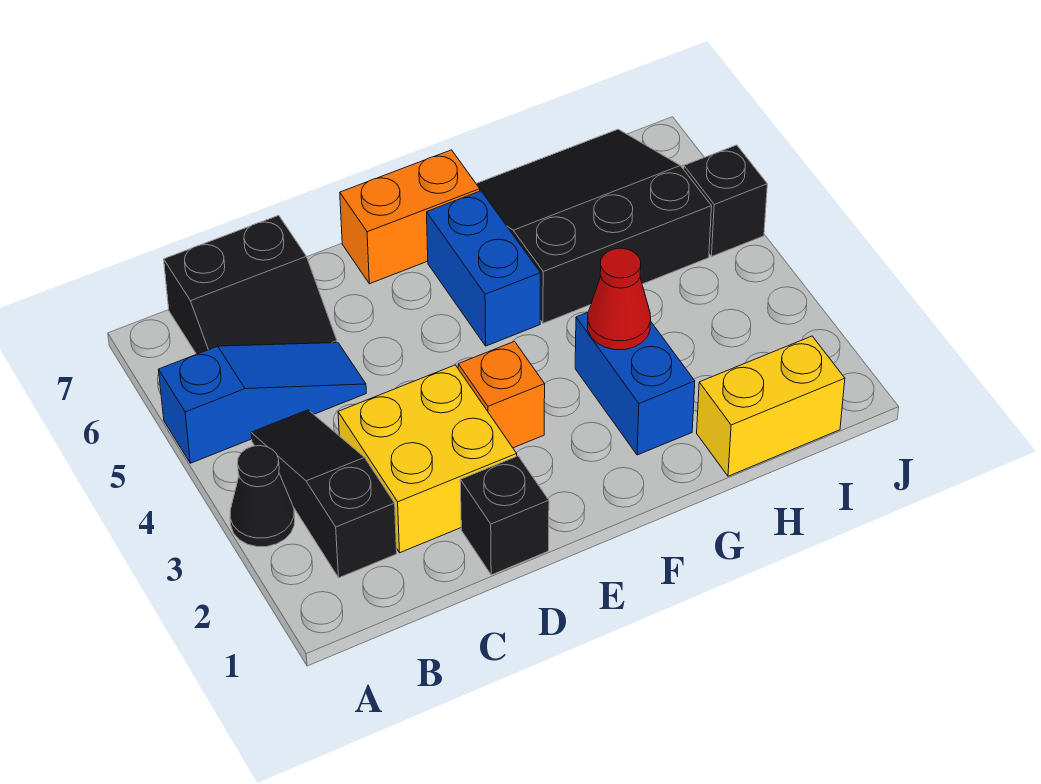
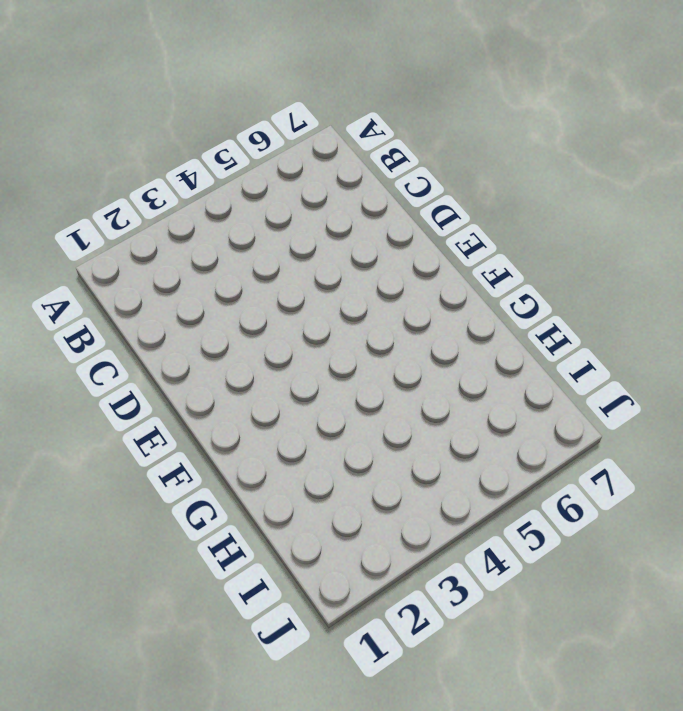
none -> black 1x1 cone [230,446,295,547]
none -> blue 1x3 slope [159,343,366,463]
none -> black 1x3 slope [251,410,397,578]

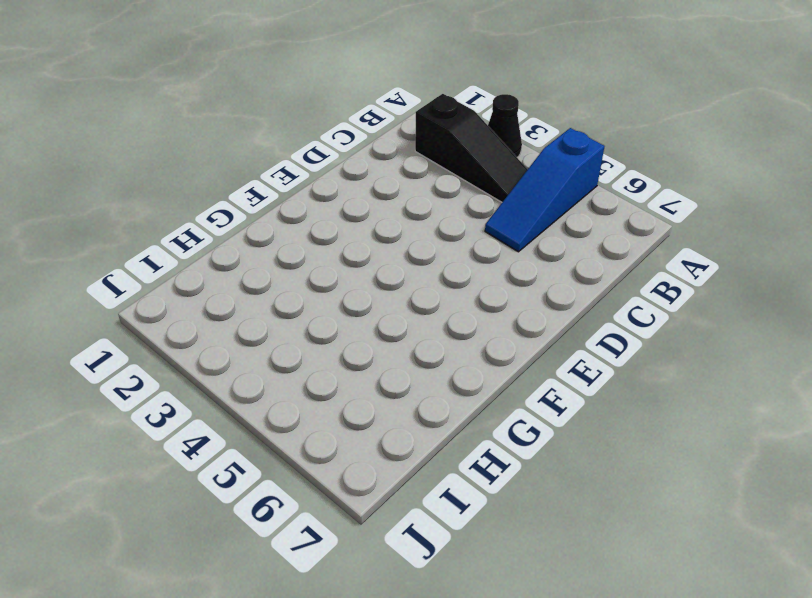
none -> black 2x2 slope [164,215,337,354]
none -> yellow 2x2 brick [338,365,517,553]
none -> black 1x1 brick [460,456,549,575]

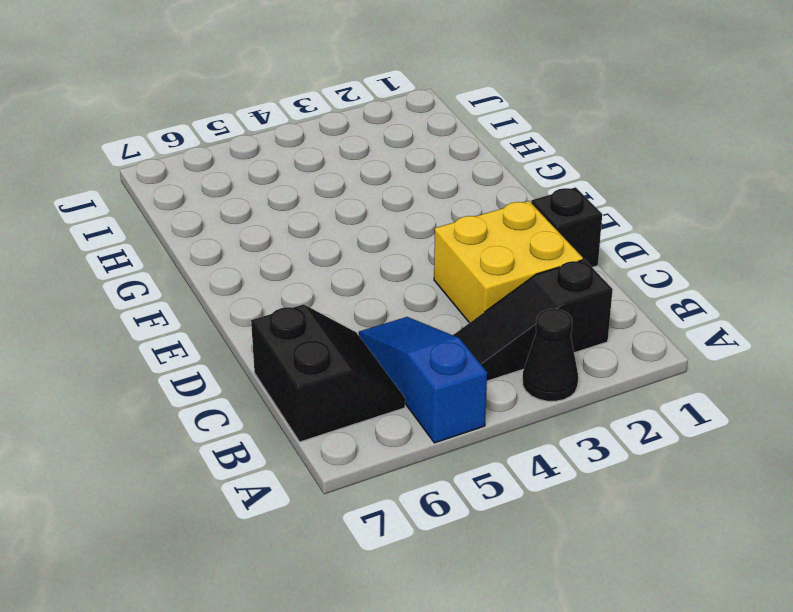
none -> orange 1x1 brick [458,342,545,448]
none -> orange 1x2 brick [340,150,480,284]
none -> blue 1x2 brick [427,191,540,346]

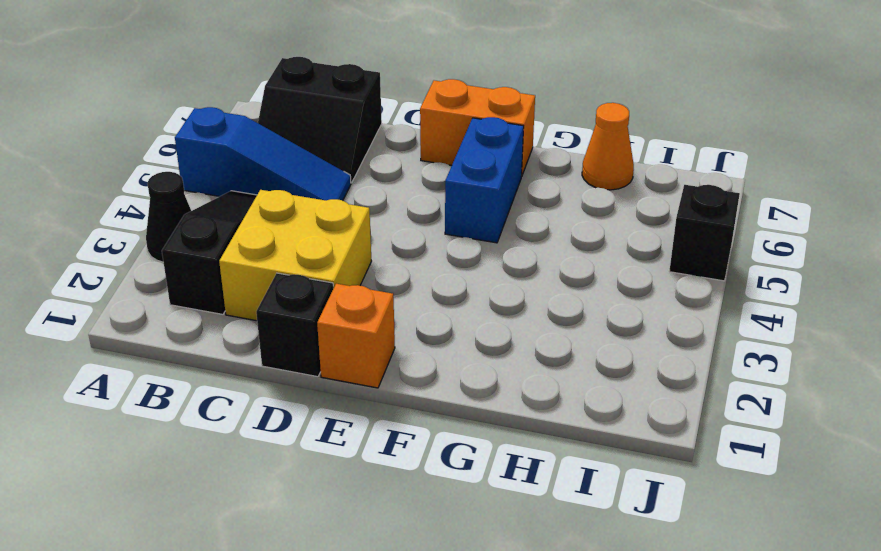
orange 1x1 brick [317,284,395,388] -> orange 1x1 brick moved to [458,342,545,448]
orange 1x1 cone [582,103,634,190] -> black 3x3 slope [476,129,712,323]
none -> blue 1x2 brick [575,312,695,455]
none -> yellow 1x2 brick [697,336,845,476]
none -> red 1x1 cone [588,248,651,350]

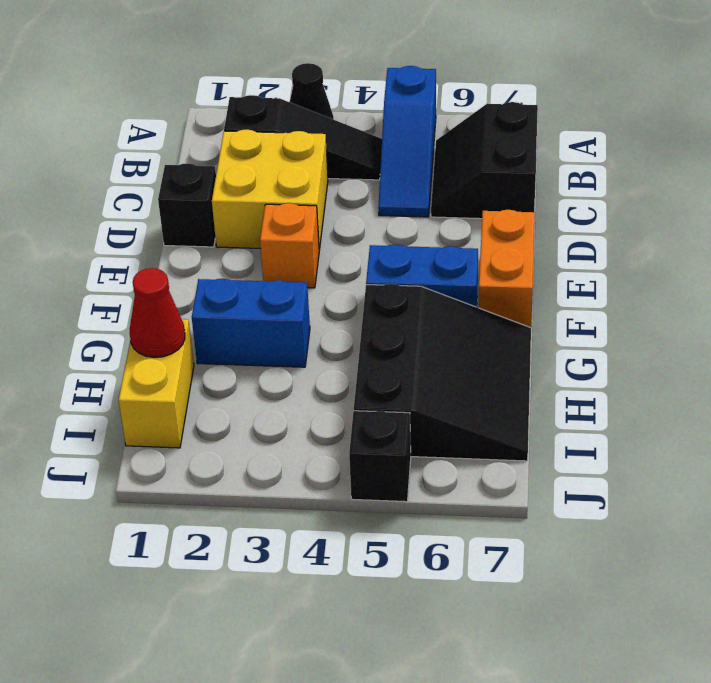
red 1x1 cone [130,268,185,357] -> red 1x1 cone moved to [588,248,651,350]

